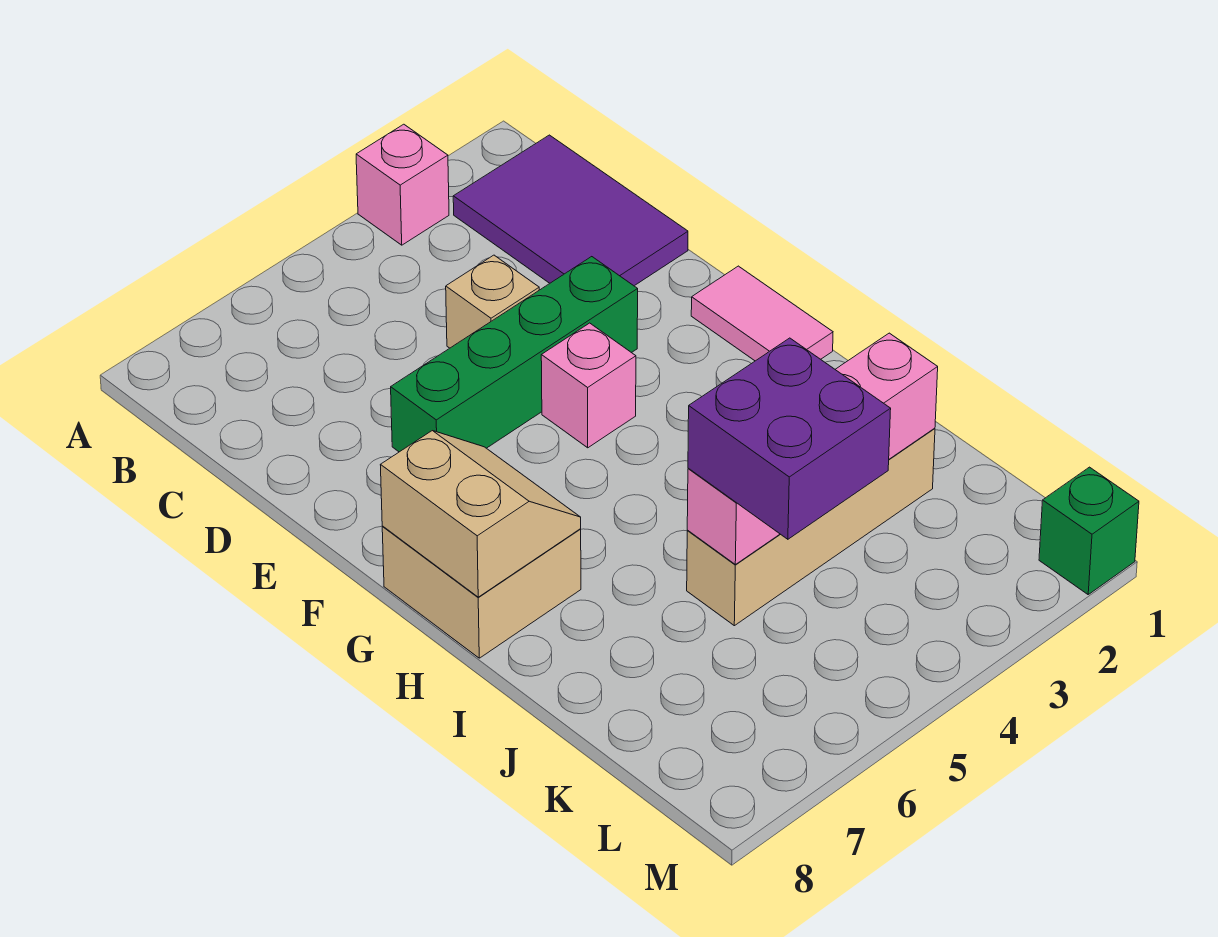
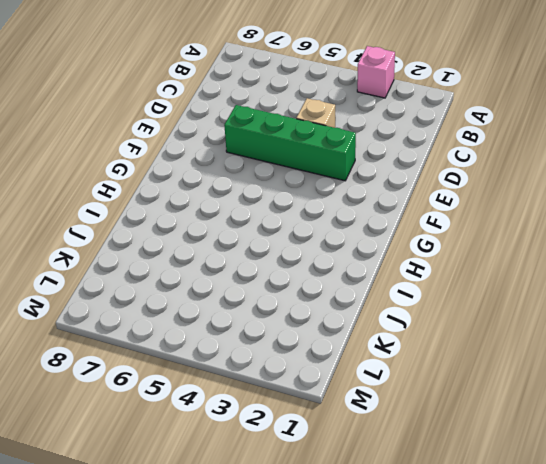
none -> purple 2x3 tile [453,135,688,286]
none -> pink 1x2 tile [691,266,833,361]
none -> pink 1x1 brick [541,323,636,448]

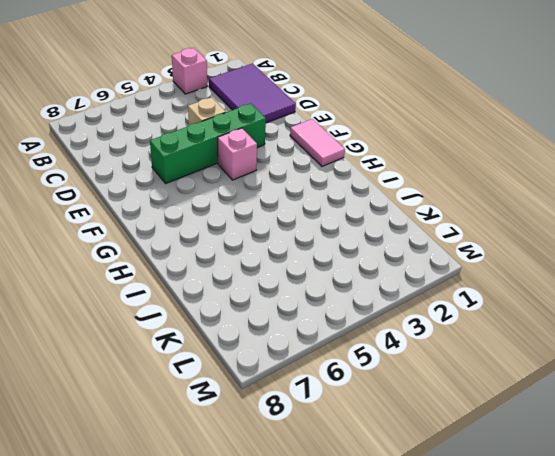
none -> tan 2x2 brick [382,526,581,658]
none -> tan 1x4 brick [687,428,935,626]
none -> green 1x1 brick [1039,467,1139,594]

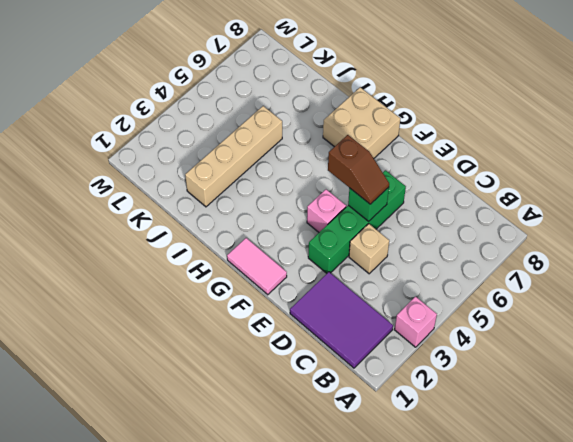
green 1x1 brick [348,187,389,221] -> green 1x1 brick moved to [1039,467,1139,594]
brown 1x2 slope [328,135,389,204] -> none
none -> tan 2x2 slope [381,431,581,597]
none -> pink 1x4 brick [687,333,938,564]
none -> purple 2x2 brick [688,338,891,539]

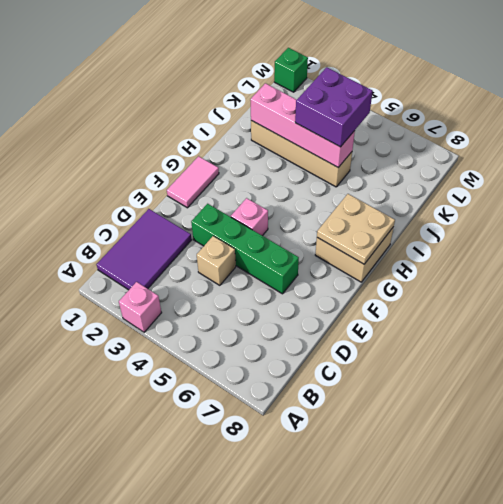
tan 2x2 plate [317,194,395,264] -> tan 2x2 slope [381,431,581,597]

